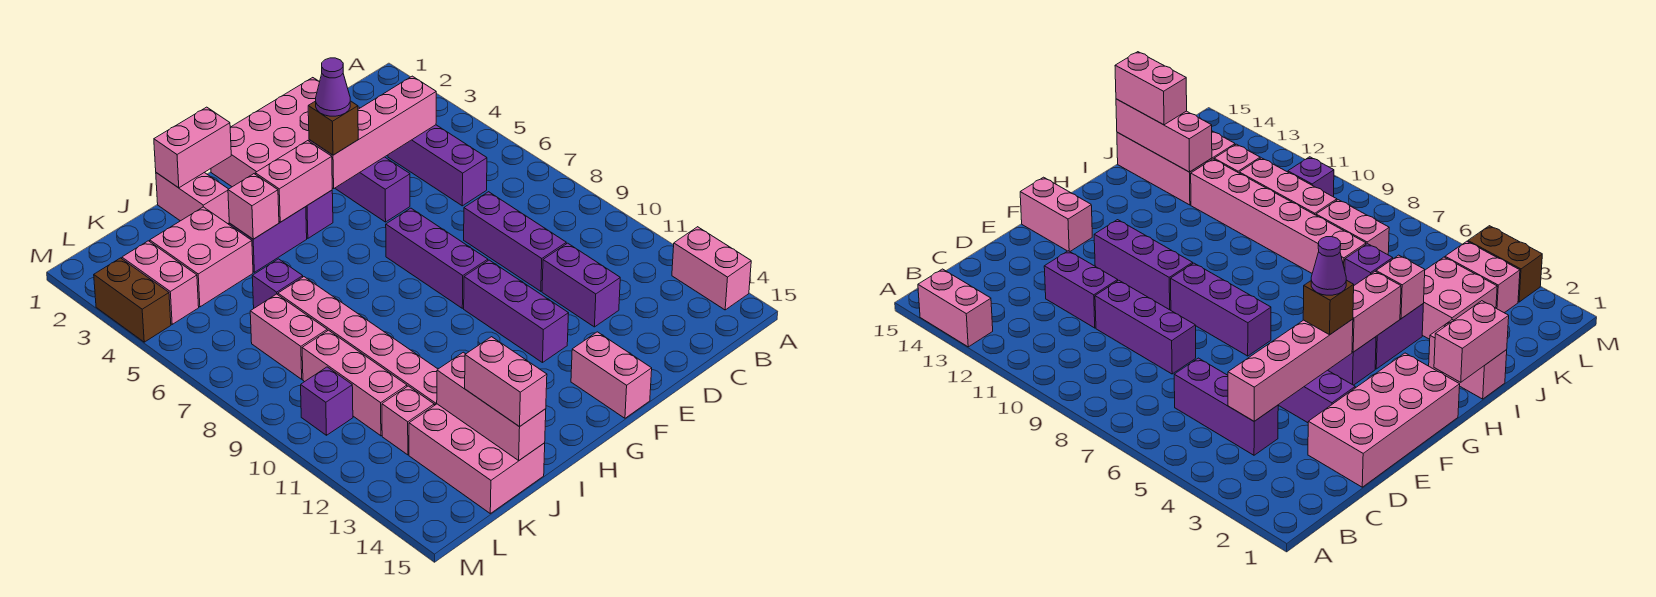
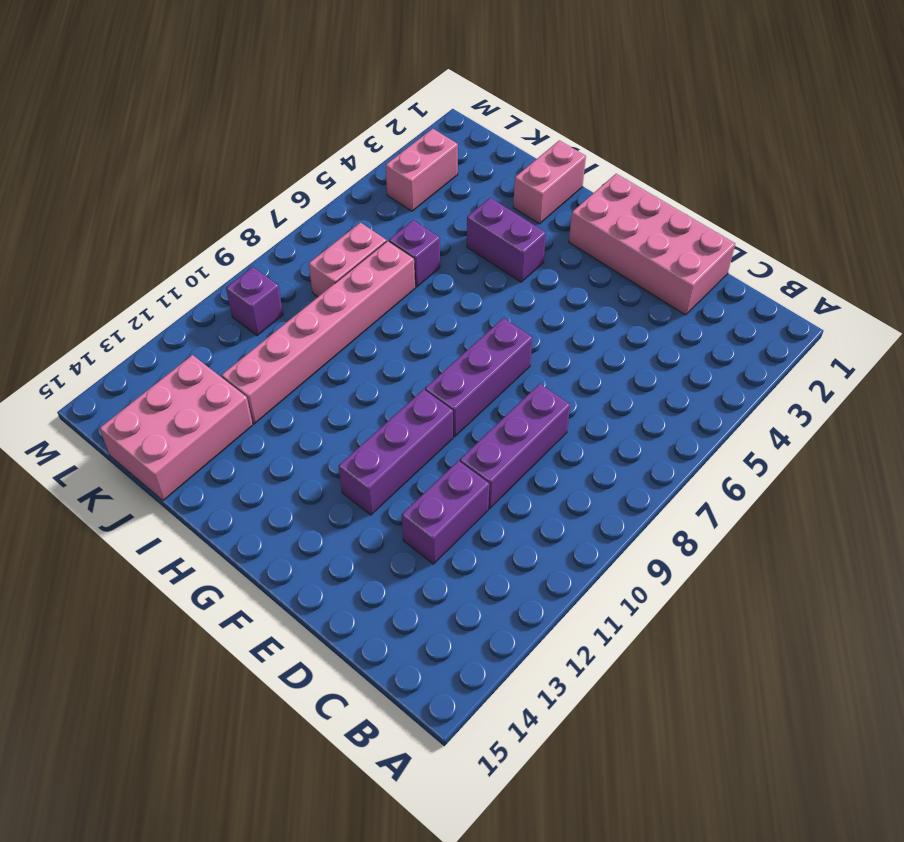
none -> pink 1x2 brick [672,227,751,310]
none -> purple 1x3 brick [388,125,487,206]
none -> purple 1x3 brick [335,157,410,222]
none -> pink 1x2 brick [571,332,652,418]

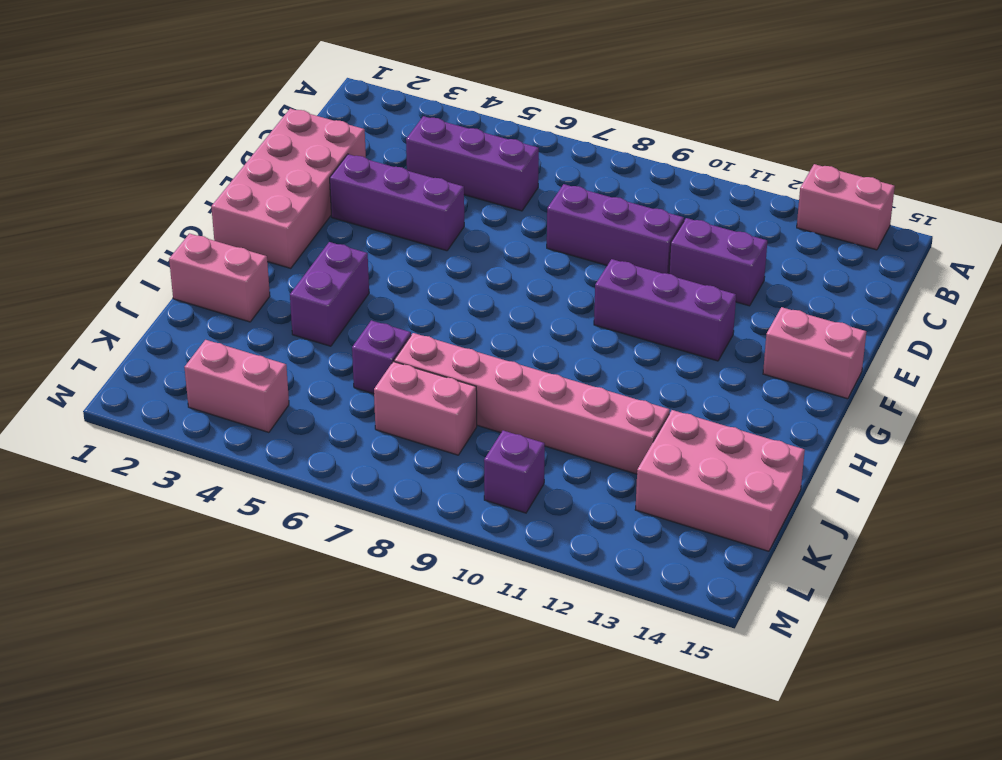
none -> purple 1x3 brick [386,208,488,308]
none -> purple 1x1 brick [306,190,333,238]
none -> pink 2x2 brick [150,207,253,307]
none -> pink 1x3 brick [302,330,407,436]

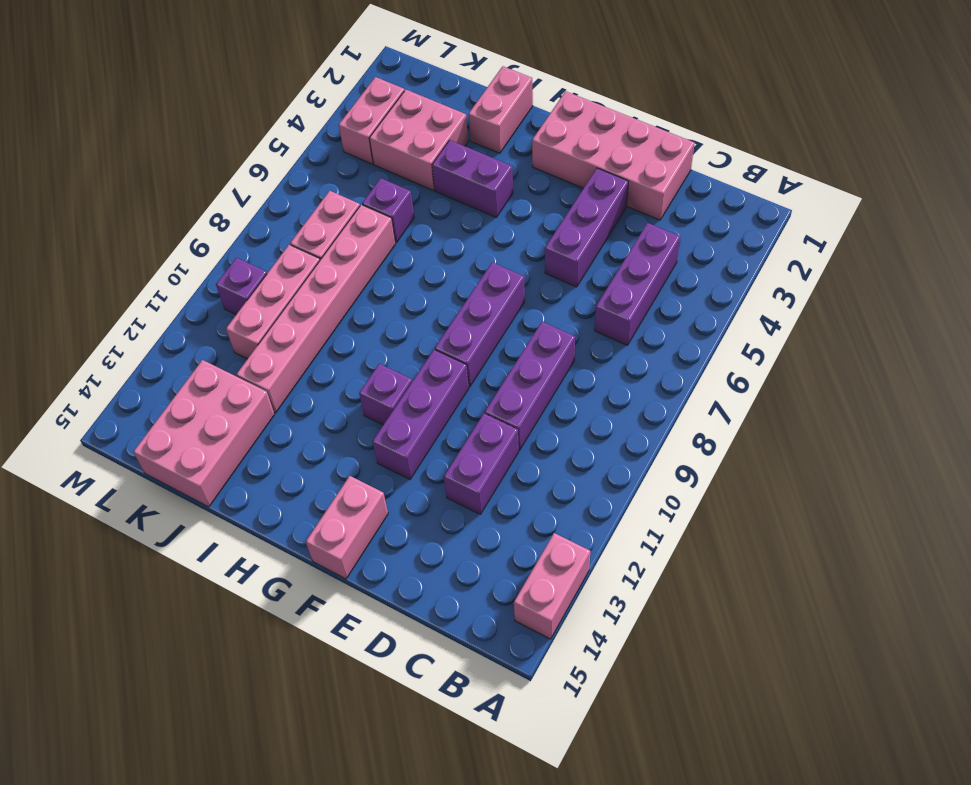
purple 1x1 brick [359,364,412,425] -> purple 1x1 brick moved to [306,190,333,238]
none -> pink 1x1 brick [382,386,434,455]
none -> brown 1x2 brick [94,258,171,342]
none -> pink 1x4 brick [309,76,436,189]
none -> pink 1x2 brick [255,141,332,222]

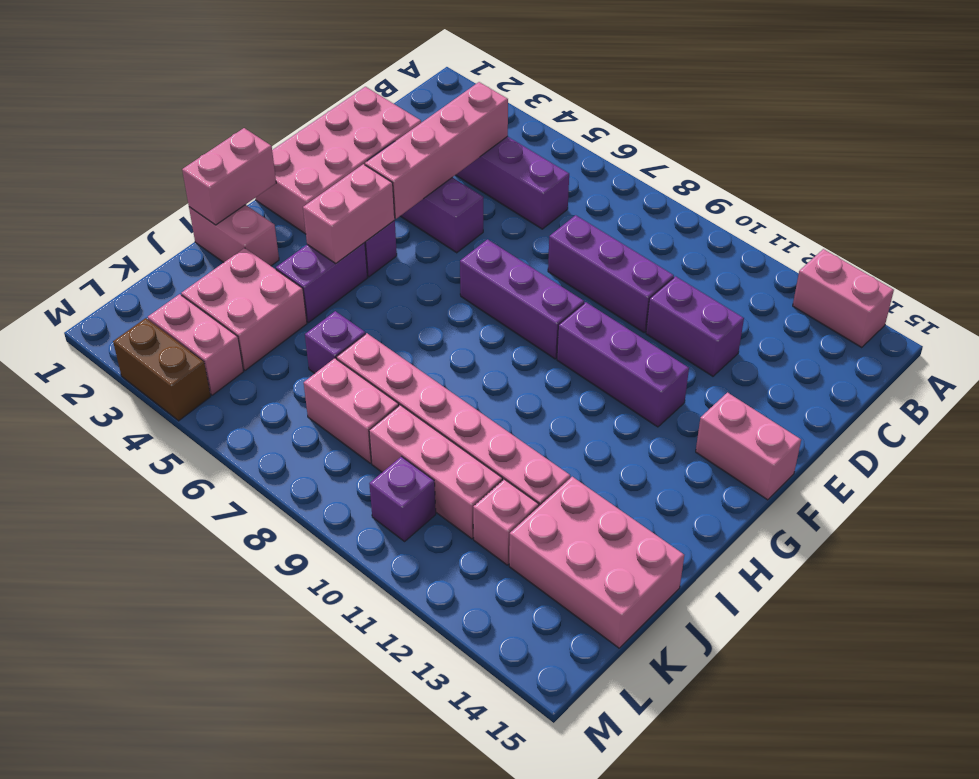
none -> pink 1x1 brick [228,174,279,239]
none -> pink 1x3 brick [437,352,546,460]
none -> brown 1x1 brick [308,101,358,155]
none -> pink 1x2 brick [465,337,547,427]

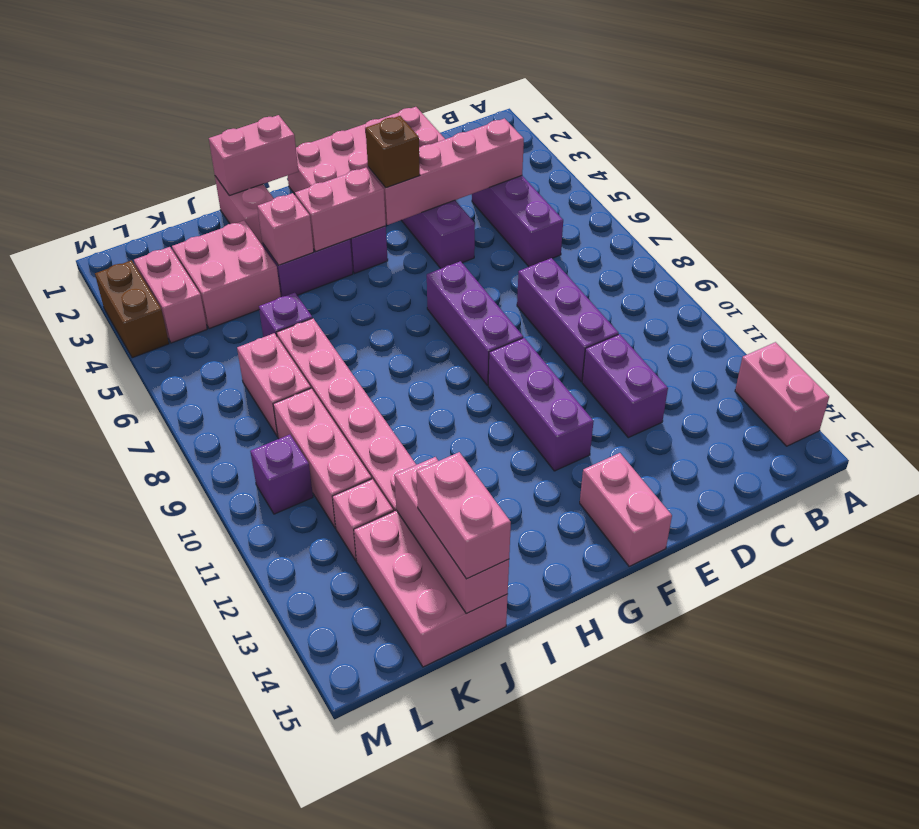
none -> purple 1x1 cone [316,58,350,116]

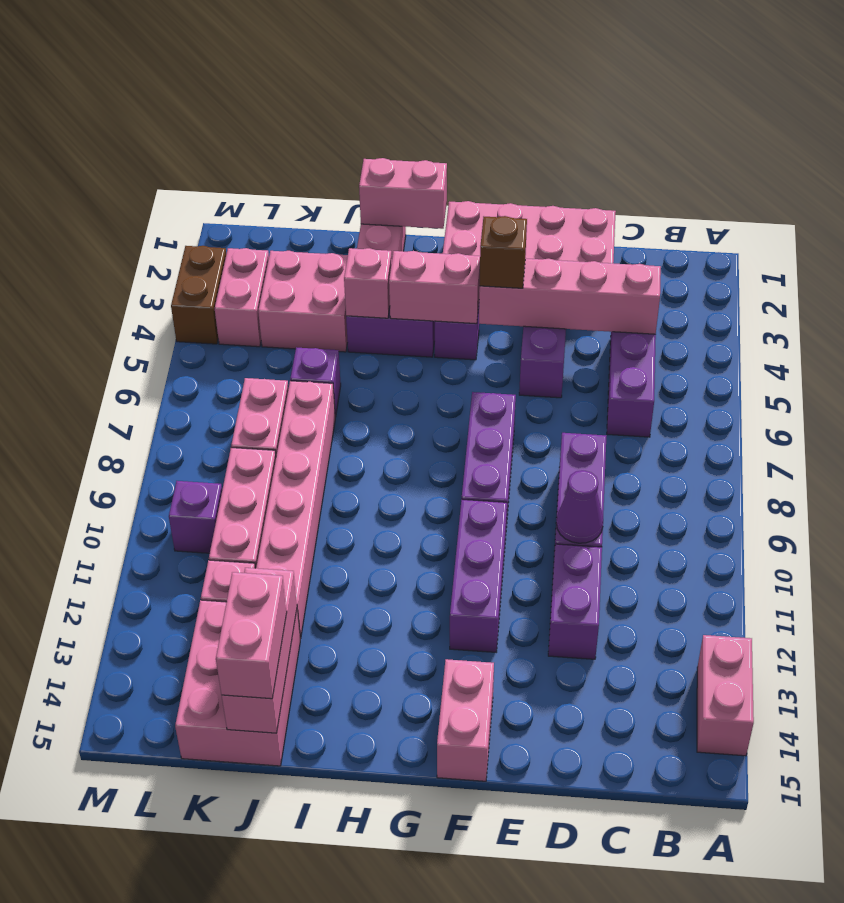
purple 1x1 cone [557,471,603,543] -> purple 1x1 cone moved to [316,58,350,116]

